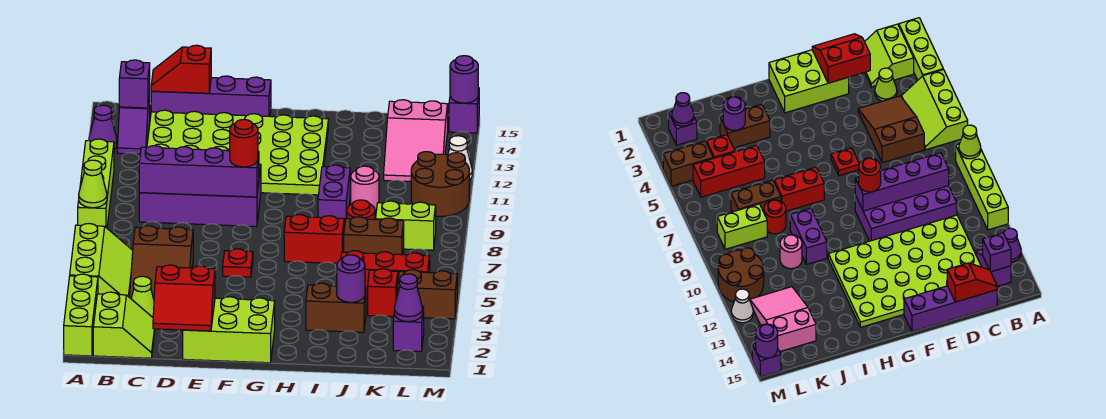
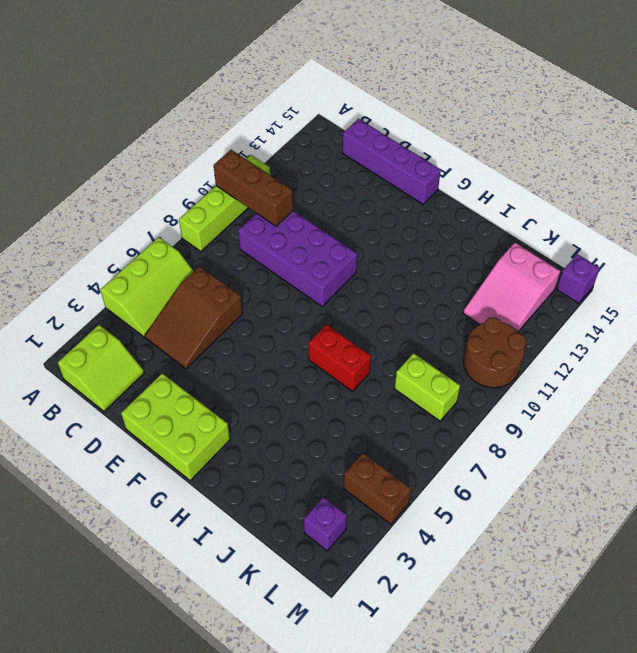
brown 1x3 brick [214,150,293,226] -> none
none -> lime 1x3 brick [64,274,98,356]
none -> purple 1x1 cone [89,105,117,149]
none -> purple 1x2 slope [117,95,150,154]
none -> lime 1x1 cone [131,276,154,317]

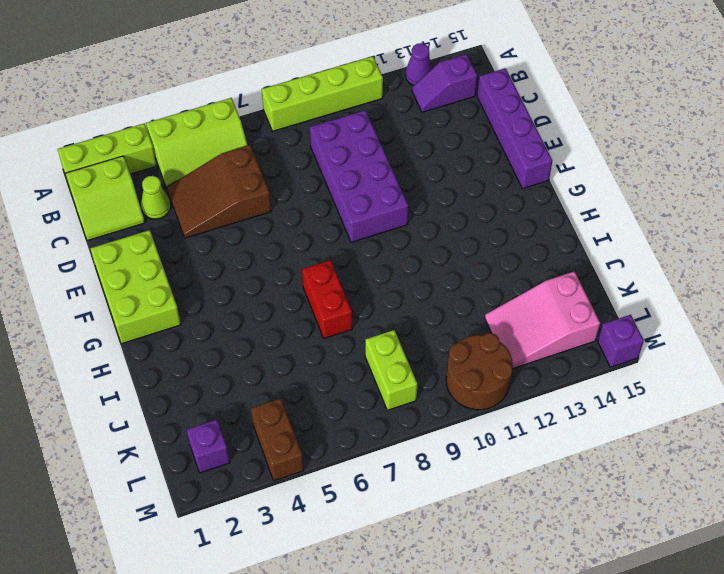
none -> lime 4x6 plate [147,110,328,195]
none -> red 1x1 plate [223,249,253,277]
none -> brown 1x2 brick [306,283,366,332]
none -> purple 1x2 brick [318,165,350,228]

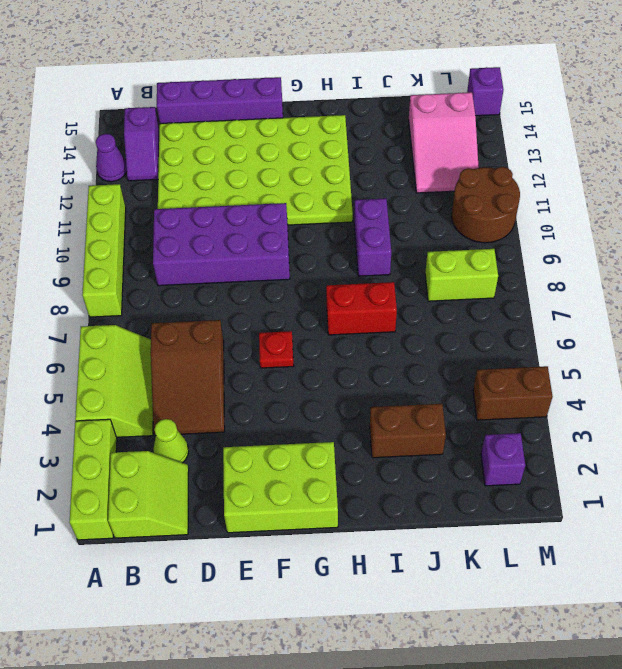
none -> red 1x3 brick [341,251,430,299]
none -> brown 1x2 brick [344,217,404,255]
none -> red 1x1 round brick [347,200,375,220]
none -> pink 1x1 round brick [351,166,379,211]

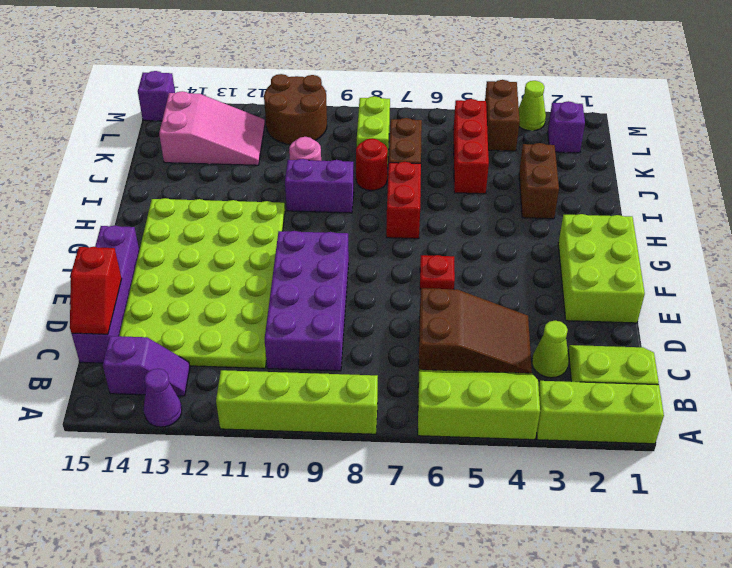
lime 1x1 cone [519,81,546,131] -> lime 1x1 cone moved to [79,160,107,208]
none -> red 1x1 brick [368,269,398,317]
none -> white 1x1 cone [448,136,472,180]
none -> purple 1x1 brick [119,60,150,108]
none -> purple 1x4 brick [139,146,259,197]

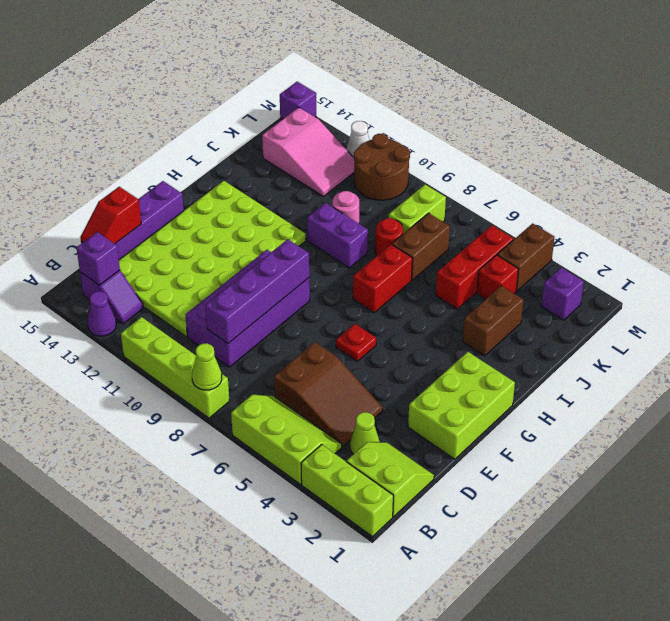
none -> red 2x2 slope [153,265,215,331]
none -> purple 1x1 round brick [337,255,365,302]
none -> purple 1x1 cone [394,274,423,322]
none -> purple 1x1 round brick [450,56,478,103]

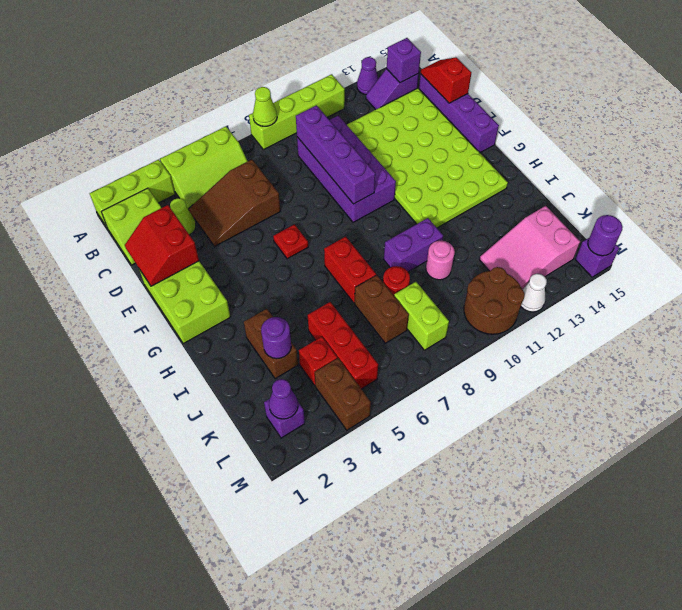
none -> red 1x1 round brick [230,119,258,167]

